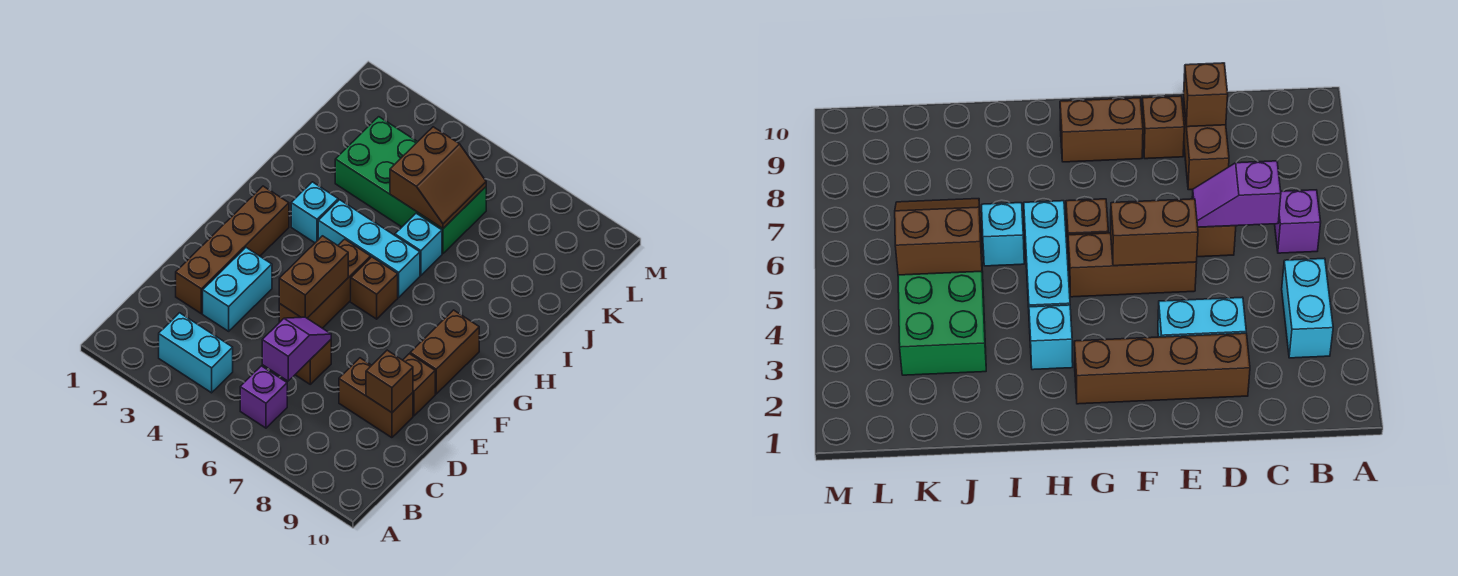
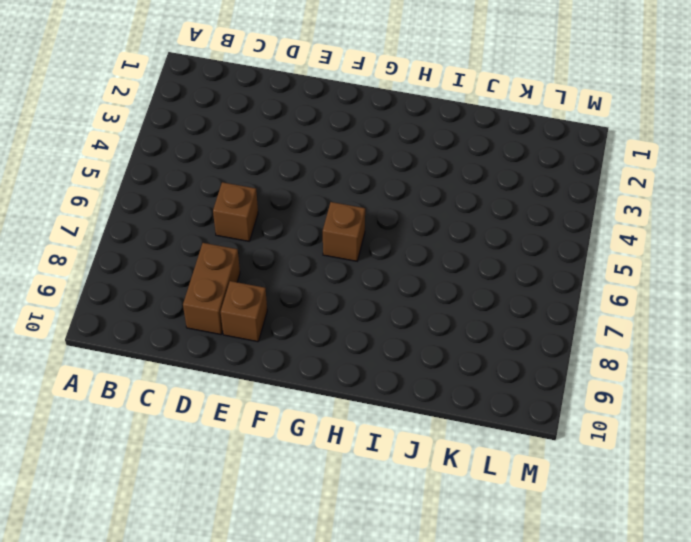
none -> cyan 1x2 brick [159,313,233,393]
none -> purple 1x1 brick [240,366,287,428]
none -> brown 1x4 brick [176,186,289,314]

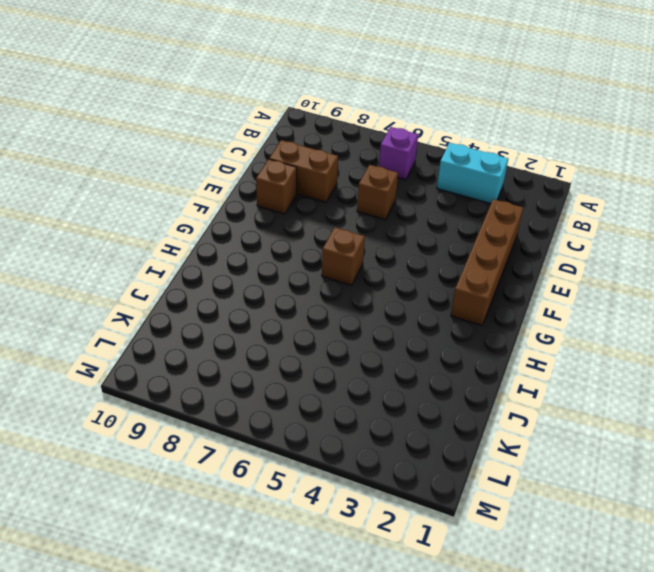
none -> cyan 1x2 brick [203,248,272,331]
none -> brown 1x3 brick [279,239,371,328]
none -> brown 1x2 brick [410,310,479,394]

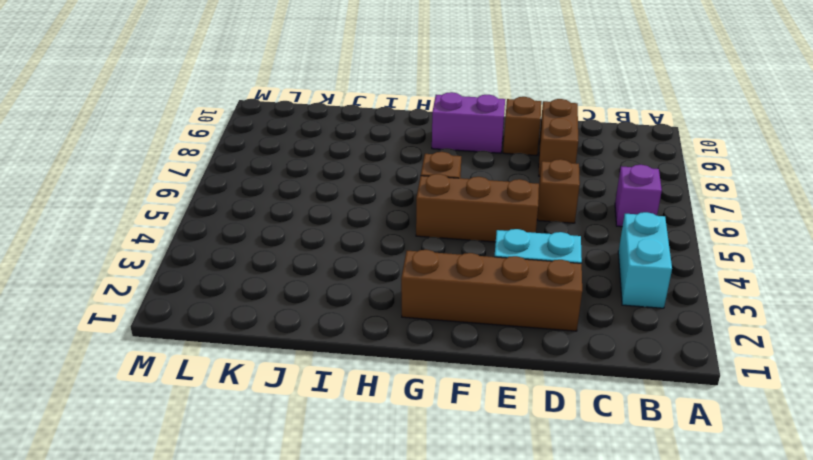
purple 1x2 brick [432,92,505,153] -> brown 1x2 brick [410,310,479,394]
none -> cyan 1x1 brick [291,182,338,243]
none -> cyan 1x3 brick [318,200,420,297]
none -> cyan 1x1 brick [395,213,442,275]

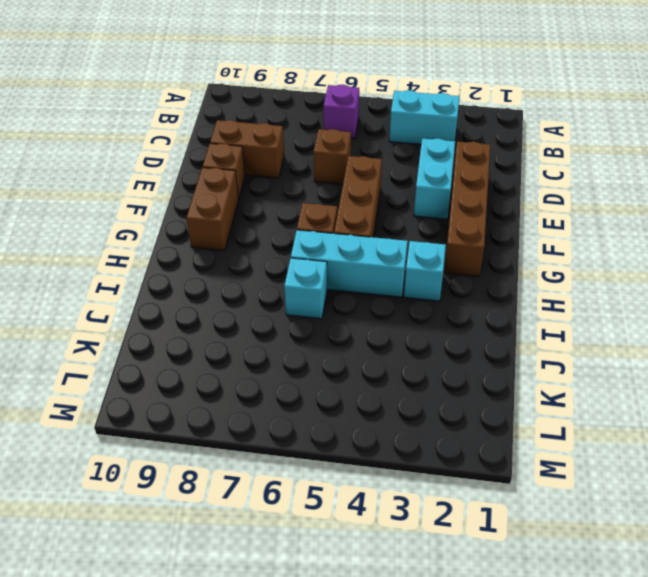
none -> green 2x4 brick [335,117,486,254]
none -> purple 1x2 slope [262,317,331,381]
none -> brown 1x1 brick [366,350,413,413]

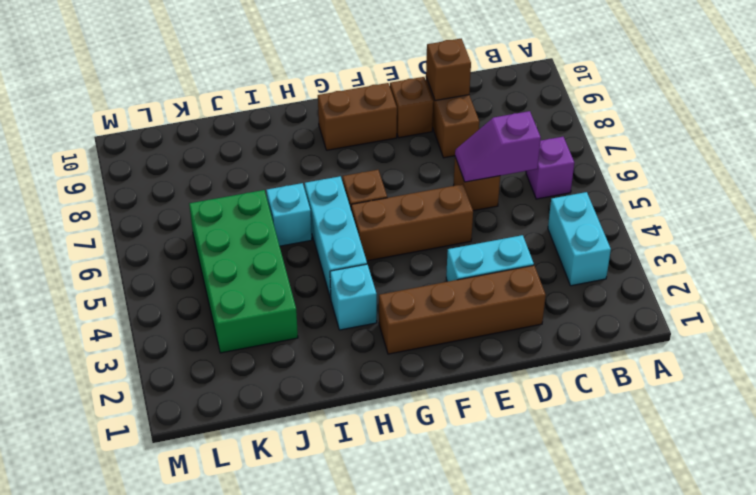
none -> brown 1x2 brick [279,236,348,318]
none -> brown 2x2 slope [390,127,486,228]

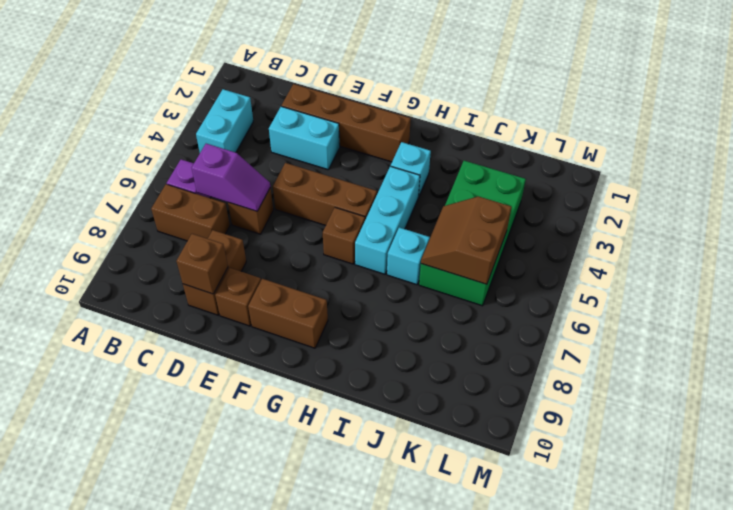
brown 1x2 brick [151,184,230,241] -> brown 1x2 brick moved to [279,236,348,318]
brown 2x2 slope [421,197,511,284] -> brown 2x2 slope turned to [390,127,486,228]

